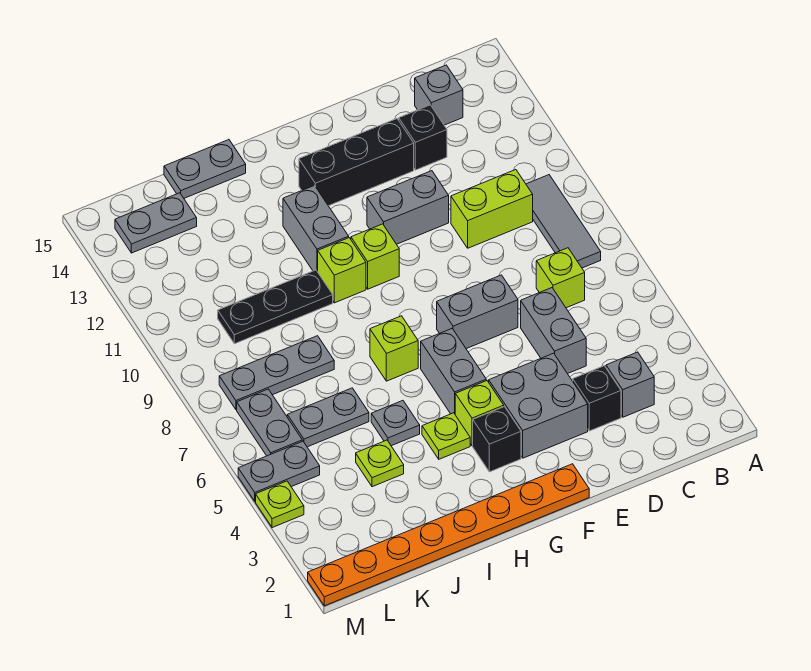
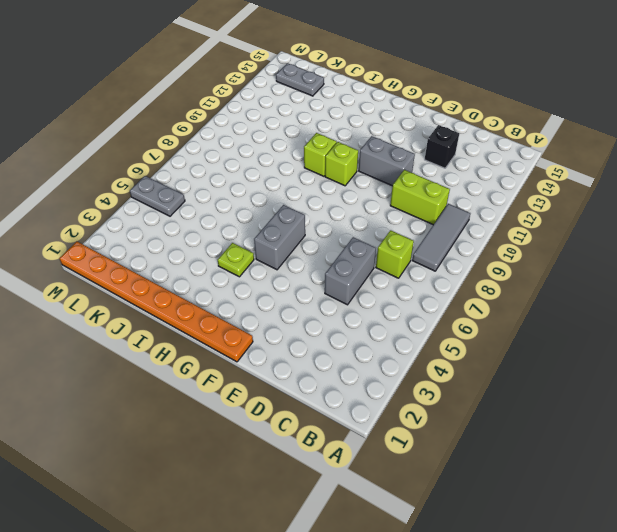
none -> grey 1x1 brick [606,352,654,417]
none -> grey 1x1 brick [415,65,463,125]
none -> black 1x1 brick [573,366,621,431]
none -> grey 2x2 brick [489,353,588,458]

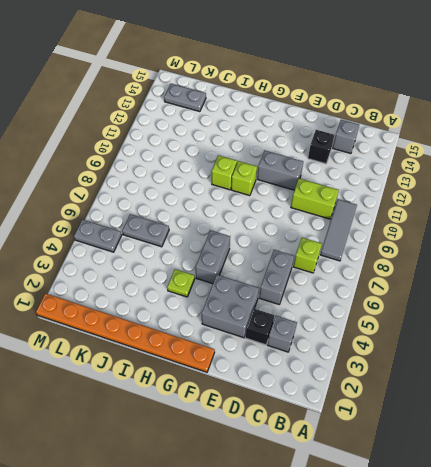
none -> grey 1x2 brick [437,275,518,349]
none -> black 1x3 brick [299,119,414,206]
none -> black 1x1 brick [473,407,521,472]
none -> lime 1x1 brick [455,381,504,446]

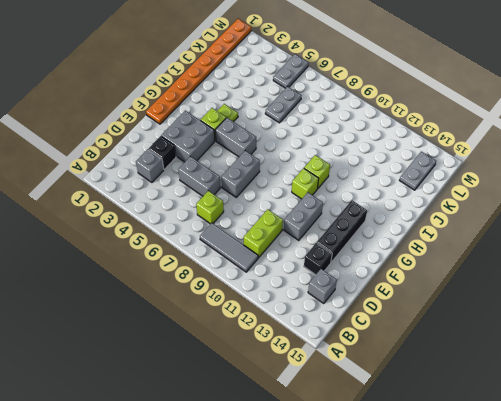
none -> black 1x1 brick [473,407,521,472]
none -> lime 1x1 brick [370,316,418,381]
none -> grey 1x2 brick [283,186,349,272]
none -> grey 1x1 plate [371,401,420,446]

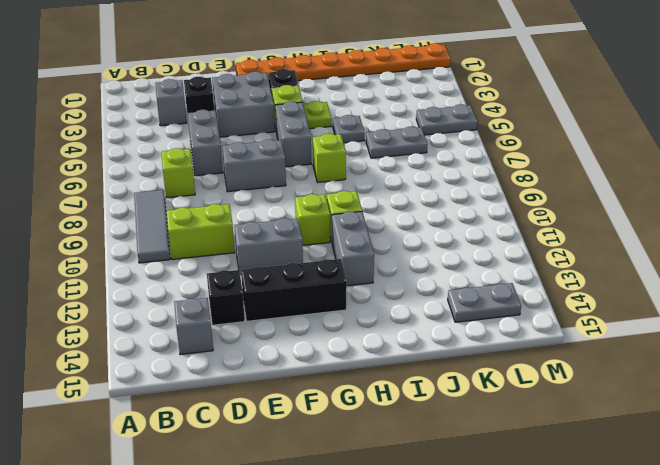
none -> black 1x3 plate [218,270,333,344]
none -> grey 1x2 plate [164,140,246,198]
none -> lime 1x1 plate [356,440,404,487]
none -> grey 1x3 plate [219,336,334,409]

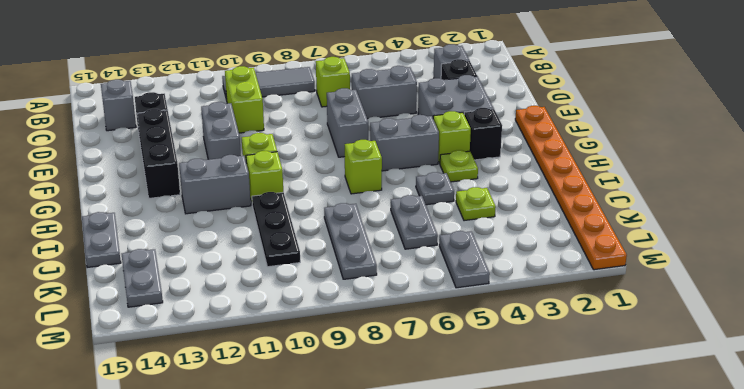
none -> grey 1x2 plate [237,389,302,456]
none -> lime 1x1 plate [256,481,304,528]

